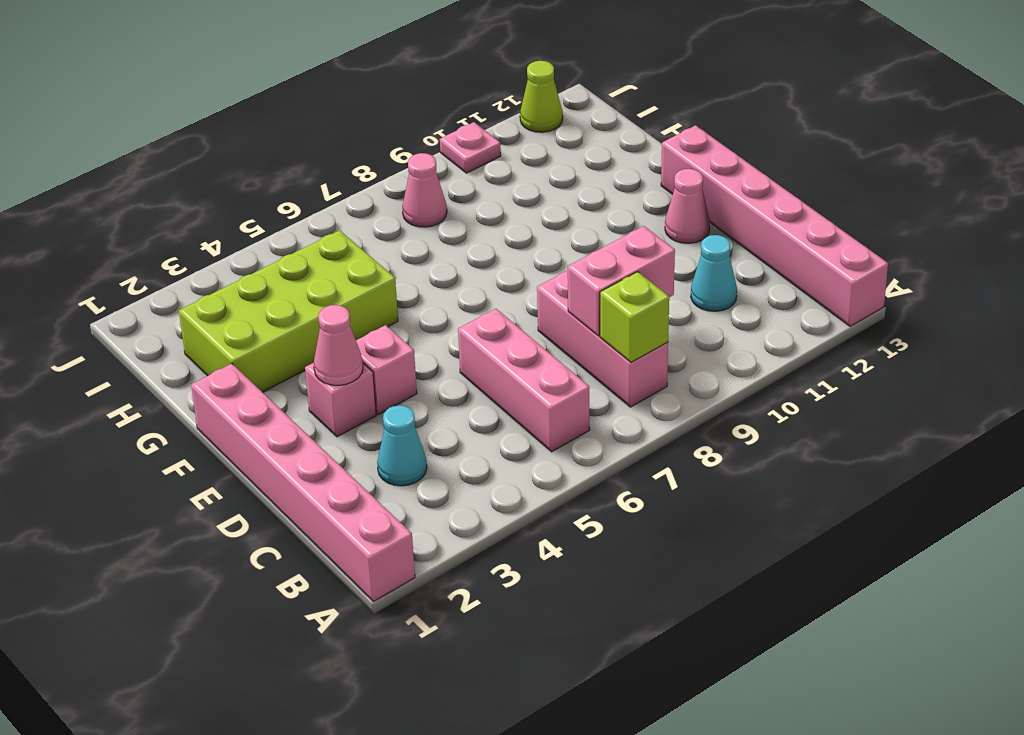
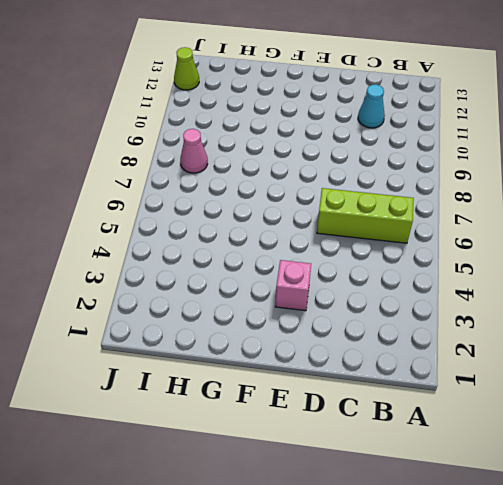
lime 1x3 brick [317,188,414,243] -> pink 1x3 brick [458,309,590,452]
none -> pink 1x6 brick [191,364,415,601]
none -> pink 1x6 brick [661,125,888,326]
none -> pink 1x3 brick [537,270,668,407]

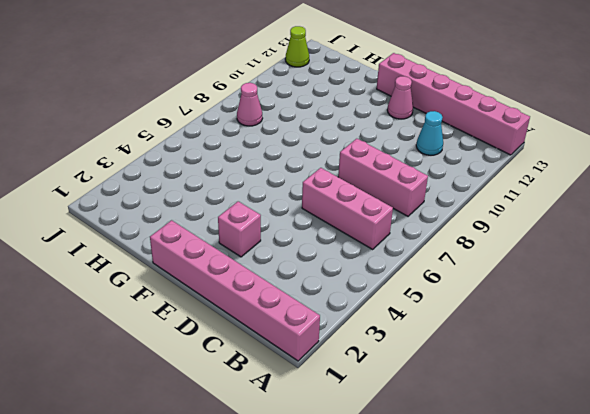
none -> cyan 1x1 cone [377,405,427,486]
none -> pink 1x1 brick [356,325,417,414]
none -> lime 2x4 brick [179,230,398,392]

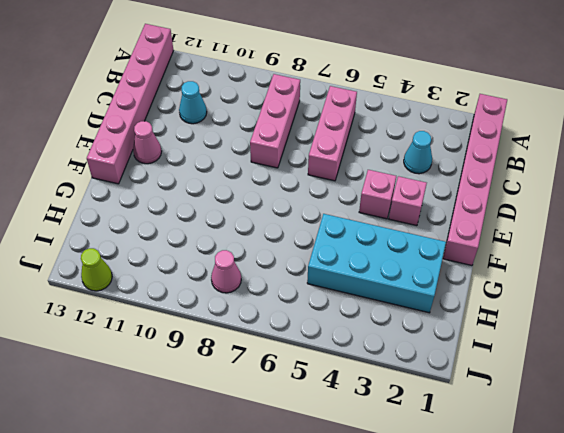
cyan 2x4 brick [307,214,446,313] -> lime 2x4 brick [179,230,398,392]
none -> pink 1x1 plate [440,122,501,173]
none -> lime 1x1 brick [600,272,669,362]
none -> pink 1x2 brick [568,226,675,336]

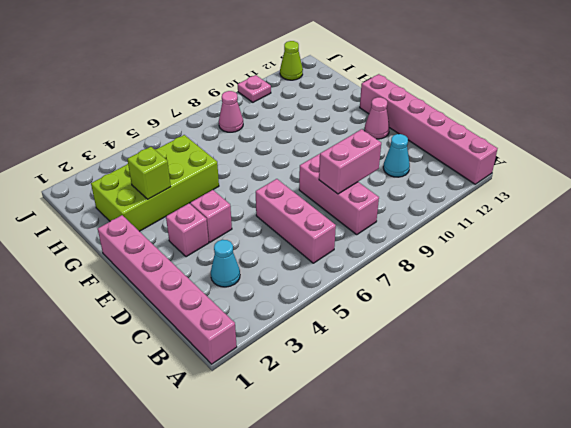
lime 1x1 brick [127,147,171,199] -> lime 1x1 brick moved to [600,272,669,362]
none -> pink 1x1 cone [314,305,363,386]

